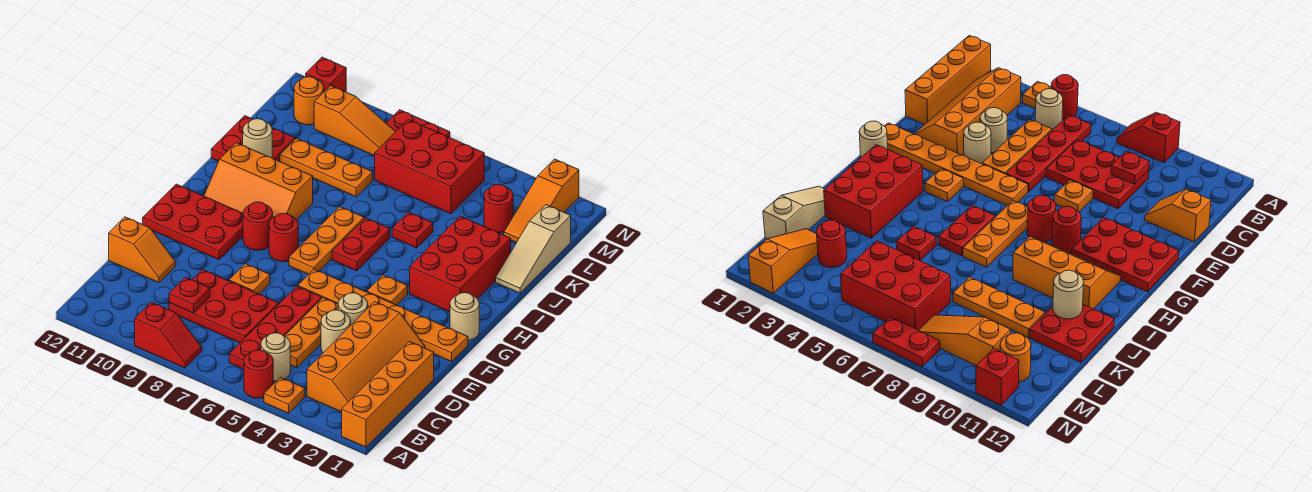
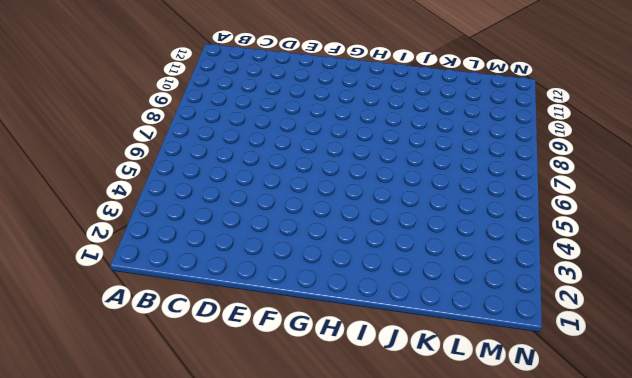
none -> orange 1x4 brick [342,342,434,447]
none -> orange 1x1 plate [264,377,305,413]
none -> red 1x1 round brick [244,350,273,398]
none -> red 1x2 slope [135,302,202,368]

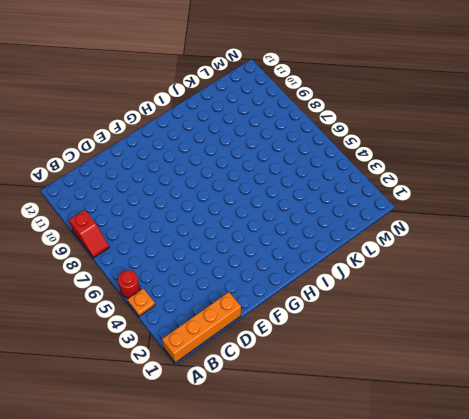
none -> orange 2x4 slope [307,302,425,412]
none -> tan 1x1 round brick [261,333,290,381]
none -> red 1x4 plate [229,286,322,369]
none -> orange 1x3 plate [285,298,338,368]

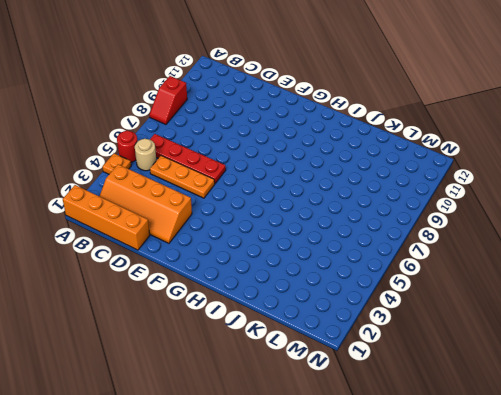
none -> red 2x3 plate [169,270,279,343]
none -> tan 1x1 round brick [321,310,351,353]
none -> orange 1x2 slope [109,217,175,283]
none -> tan 1x1 round brick [338,293,368,325]

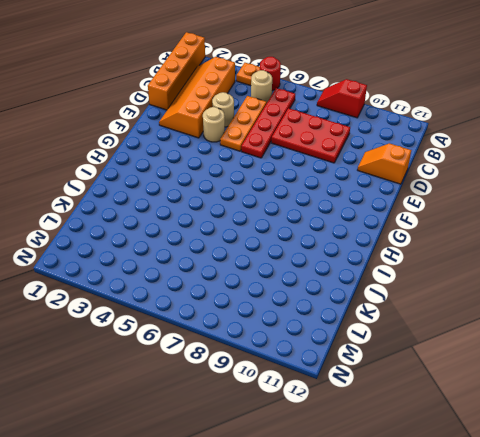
none -> orange 1x1 plate [229,264,270,294]
none -> orange 1x6 plate [298,269,468,362]
none -> red 2x3 plate [143,184,243,260]
none -> tan 1x1 round brick [450,293,479,341]

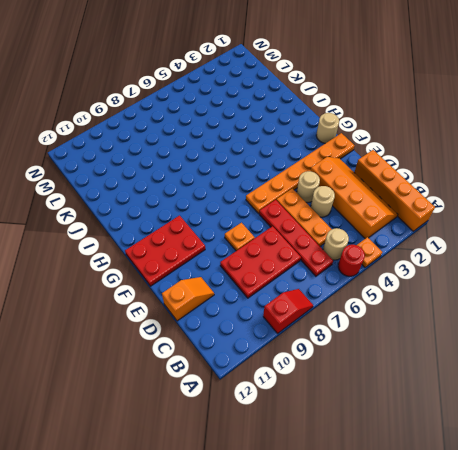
none -> orange 1x1 plate [367,275,408,305]
none -> orange 1x3 plate [289,207,364,274]
none -> red 1x1 round brick [269,213,298,262]
none -> red 1x1 round brick [243,202,273,250]

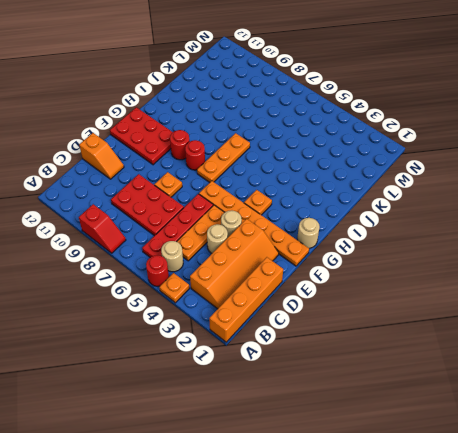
none -> red 2x3 brick [410,216,511,312]
none -> red 1x2 plate [332,218,390,271]
none -> orange 2x3 slope [204,143,313,220]
none -> tan 1x3 slope [496,205,571,293]

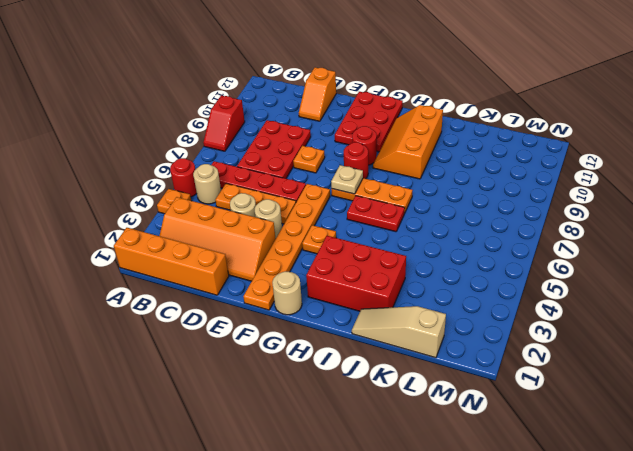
tan 1x1 plate [331,165,363,194] -> none
none -> red 1x1 plate [392,212,433,248]
none -> red 2x2 plate [211,116,295,162]
none -> orange 1x3 plate [280,138,373,197]
none -> orange 1x3 slope [504,159,579,243]

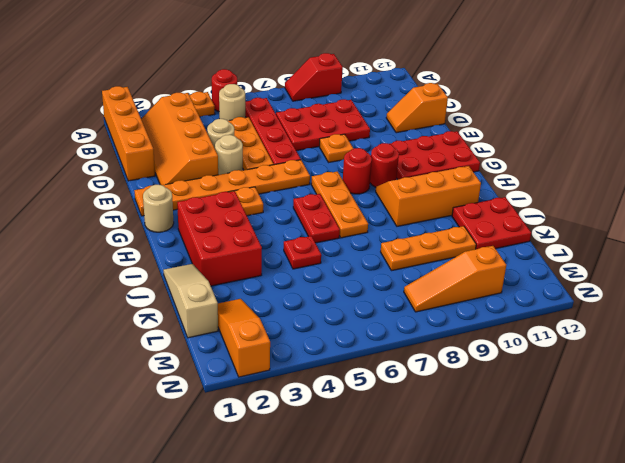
none -> red 1x1 round brick [484,184,513,233]
none -> red 2x3 brick [375,120,484,214]
none -> orange 1x1 round brick [294,77,324,125]
none -> red 1x2 plate [387,110,450,138]

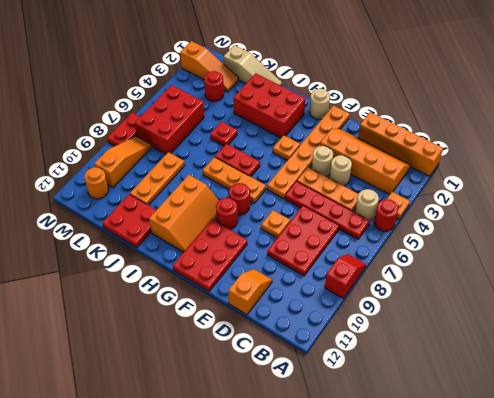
none -> red 1x1 brick [306,57,346,92]
none -> red 1x1 plate [169,277,210,313]
none -> tan 1x1 round brick [243,119,272,157]

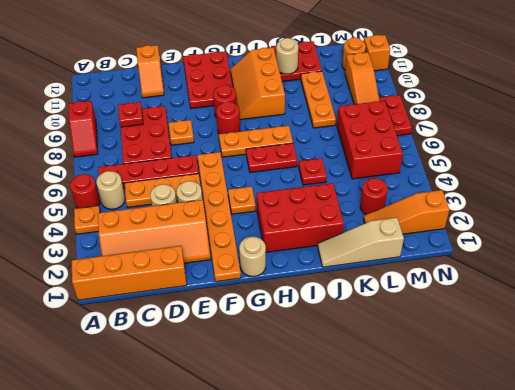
orange 1x1 brick [364,35,390,71] -> red 1x1 brick [306,57,346,92]

